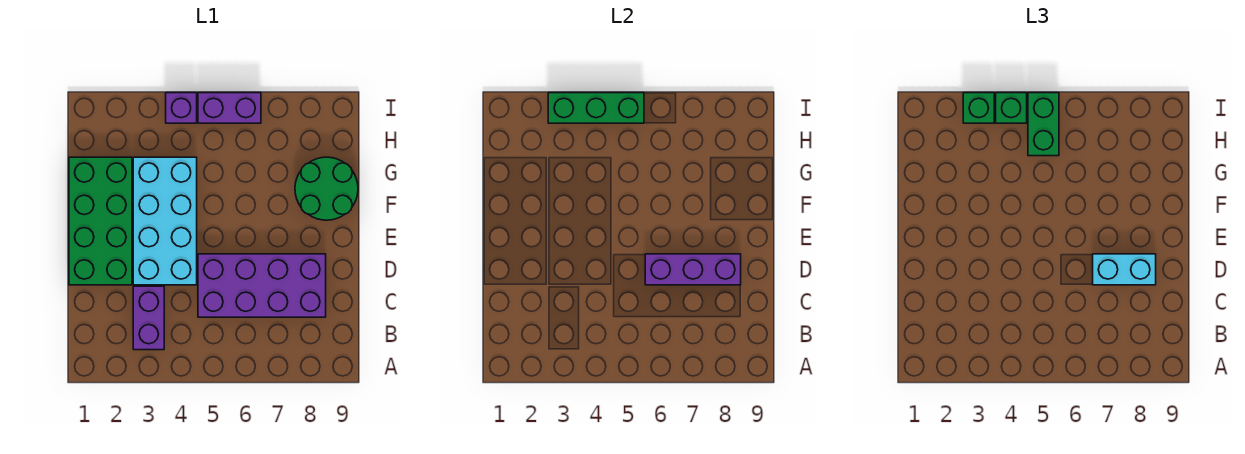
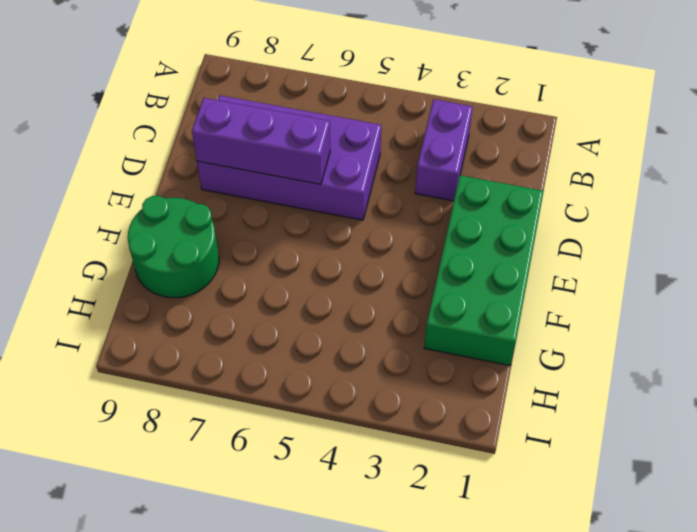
none -> cyan 2x4 brick [133,157,197,285]
none -> purple 1x1 brick [166,93,197,123]
none -> purple 1x2 brick [198,93,261,123]

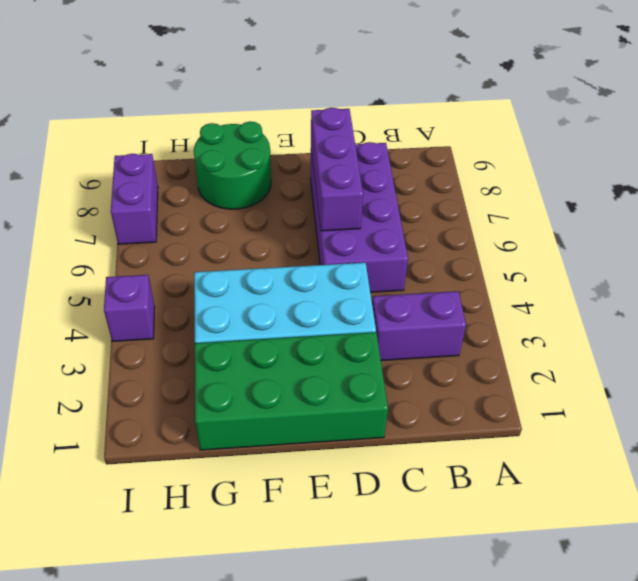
purple 1x2 brick [111,154,158,244] -> purple 1x2 brick moved to [198,93,261,123]
none -> green 1x3 brick [548,93,644,123]
none -> cyan 1x2 brick [1093,254,1156,285]
none -> green 1x2 brick [1028,93,1059,156]

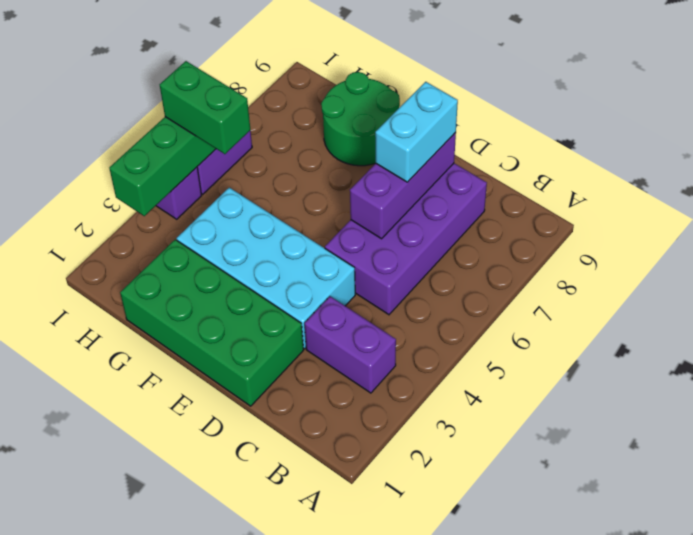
none -> green 1x1 brick [963,93,994,123]
none -> green 1x1 brick [996,93,1027,123]

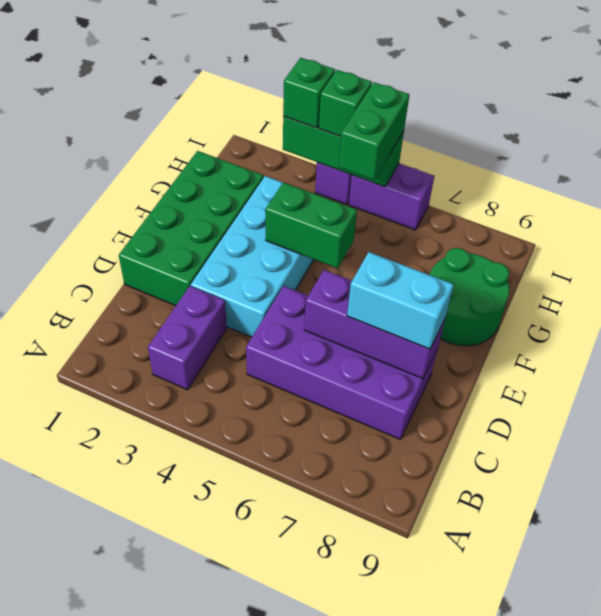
green 1x2 brick [266,182,357,268] -> none

